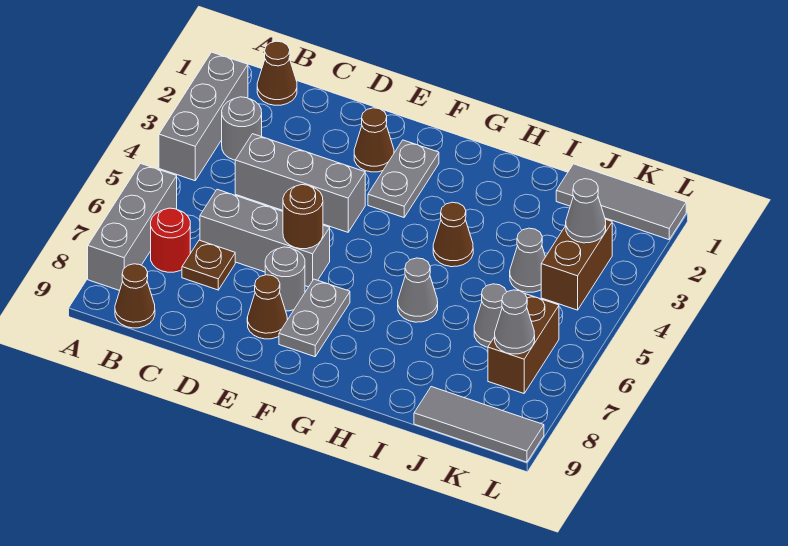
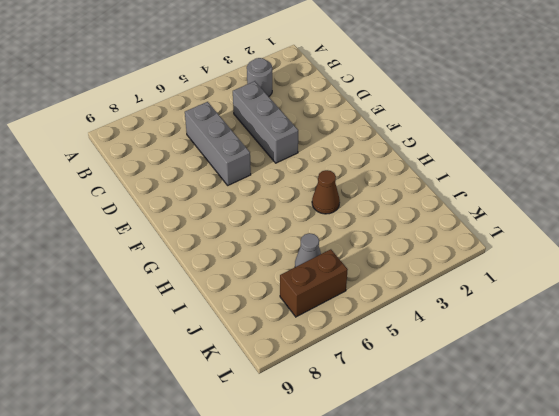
none -> grey 1x3 brick [159,52,248,181]
none -> grey 1x3 brick [88,164,177,291]
none -> brown 1x1 cone [257,41,297,105]

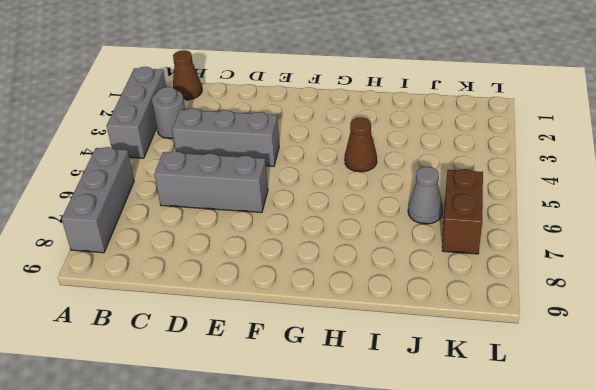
none -> red 1x1 round brick [151,208,190,272]
none -> brown 1x1 cone [115,264,155,328]
none -> brown 1x1 plate [182,240,235,290]

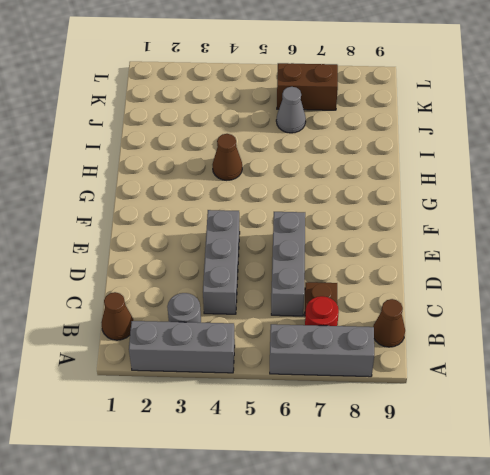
none -> brown 1x1 cone [354,108,394,172]
none -> grey 1x1 round brick [265,247,305,311]
none -> brown 1x1 cone [247,275,287,339]

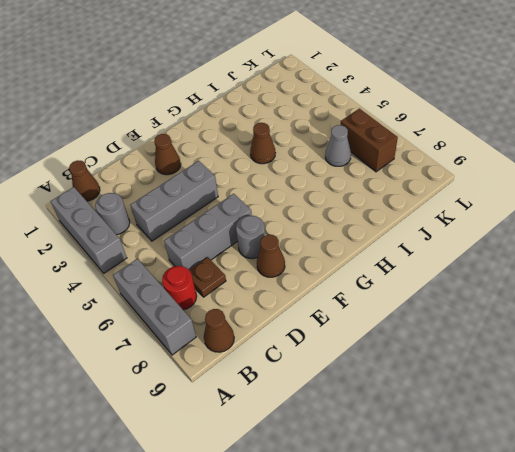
none -> grey 1x2 plate [368,140,439,217]
none -> grey 1x2 plate [279,279,350,357]
none -> grey 1x1 cone [398,258,438,322]

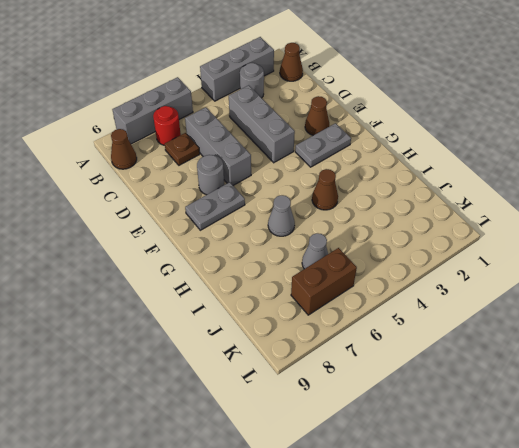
none -> brown 1x1 cone [247,275,287,339]
none -> grey 1x3 tile [556,164,686,240]
none -> grey 1x1 cone [510,228,545,292]

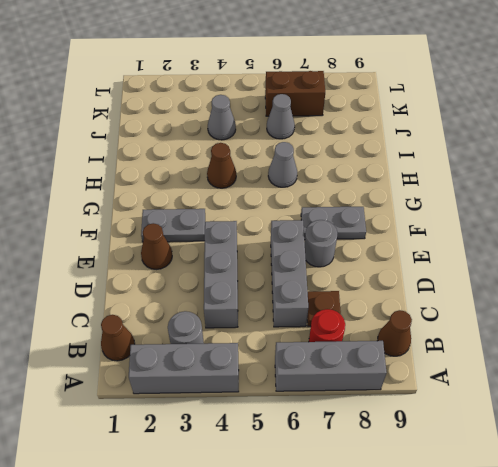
none -> brown 1x1 cone [247,275,287,339]
none -> grey 1x3 tile [556,164,686,240]
none -> grey 1x3 tile [414,387,544,462]

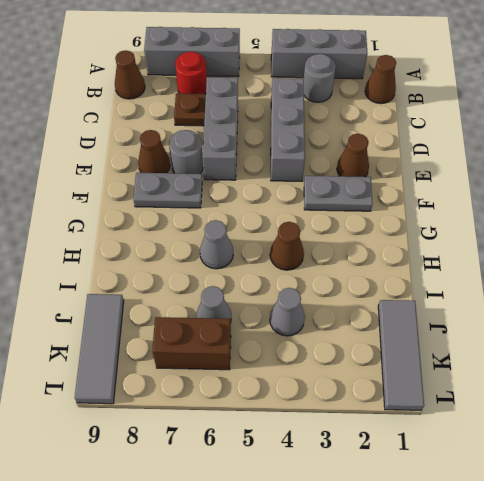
none -> brown 1x2 brick [541,219,612,310]
none -> brown 1x1 round brick [283,185,323,249]
none -> grey 1x1 cone [566,179,606,243]

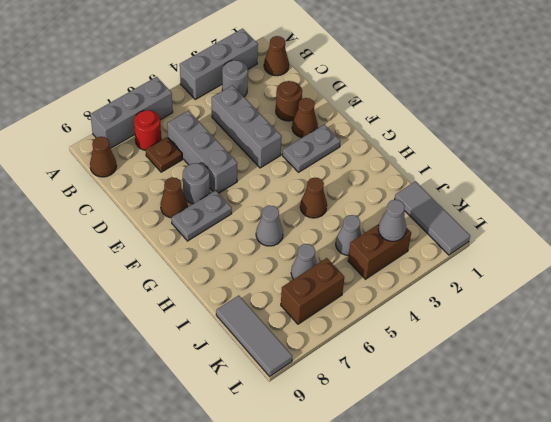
brown 1x1 round brick [276,81,302,121] -> brown 1x1 round brick moved to [283,185,323,249]
none -> grey 1x1 cone [495,290,535,354]

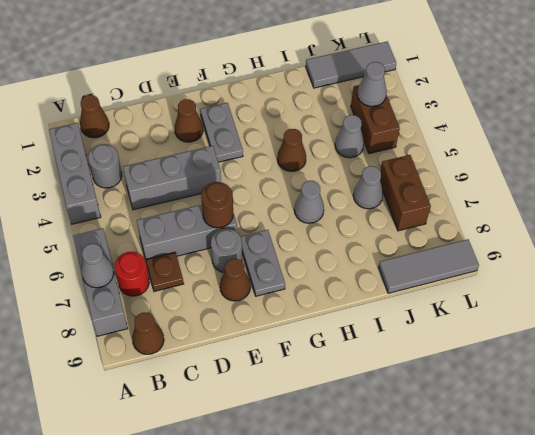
grey 1x1 cone [81,244,114,288] -> grey 1x1 cone moved to [495,290,535,354]

